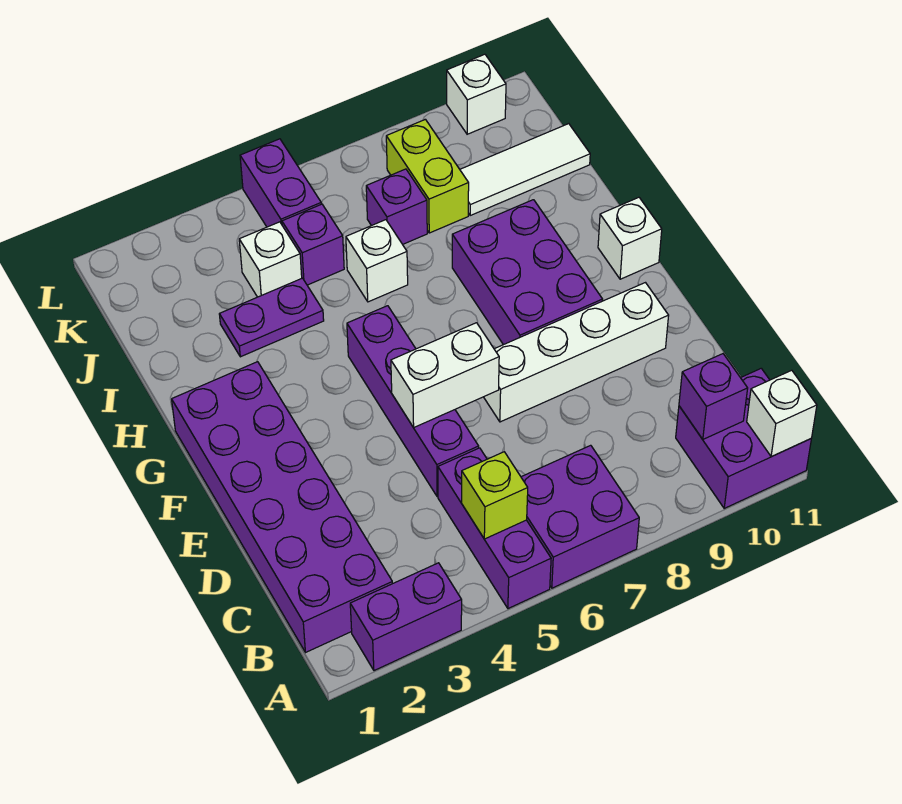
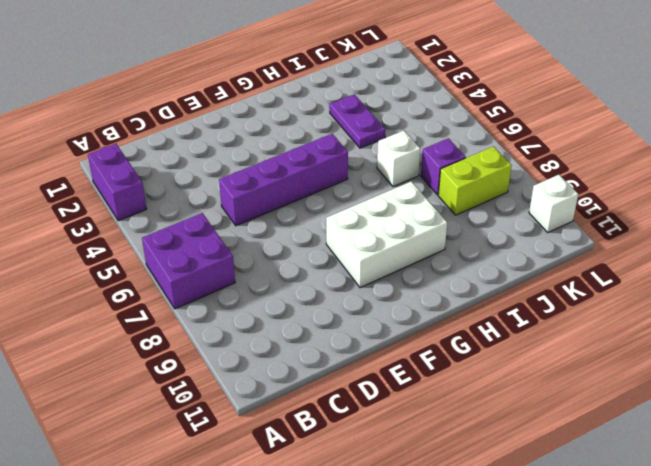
white 2x3 brick [326,181,447,288] -> purple 2x3 brick [452,200,603,345]
none -> purple 1x3 brick [438,448,551,609]
none -> purple 2x2 brick [676,368,811,508]
none -> purple 2x6 brick [172,362,392,652]

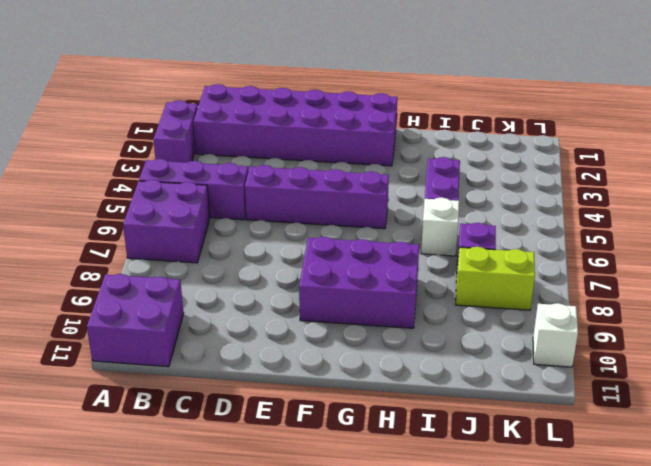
none -> white 1x4 brick [484,283,669,422]
none -> white 1x1 brick [598,197,662,279]
none -> white 1x1 brick [239,222,302,297]

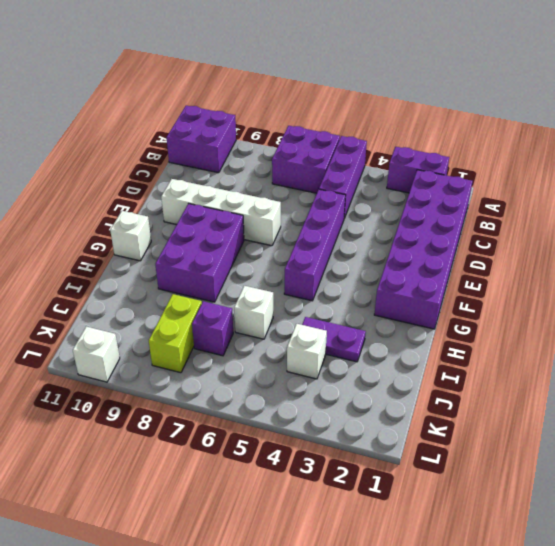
none -> purple 1x1 brick [282,204,344,285]
none -> white 1x3 tile [460,124,590,215]
none -> purple 1x2 brick [240,139,321,227]

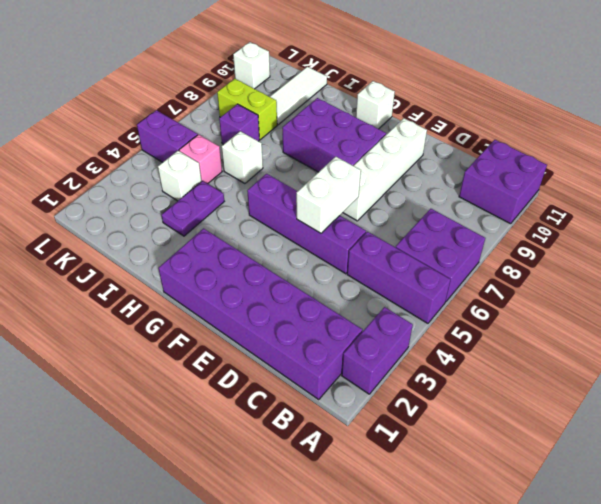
pink 1x1 brick [179,135,222,184] -> purple 1x1 brick [282,204,344,285]
none -> white 1x1 brick [747,370,817,457]
none -> lime 1x1 brick [462,452,528,539]
none -> purple 1x1 brick [679,354,748,439]

